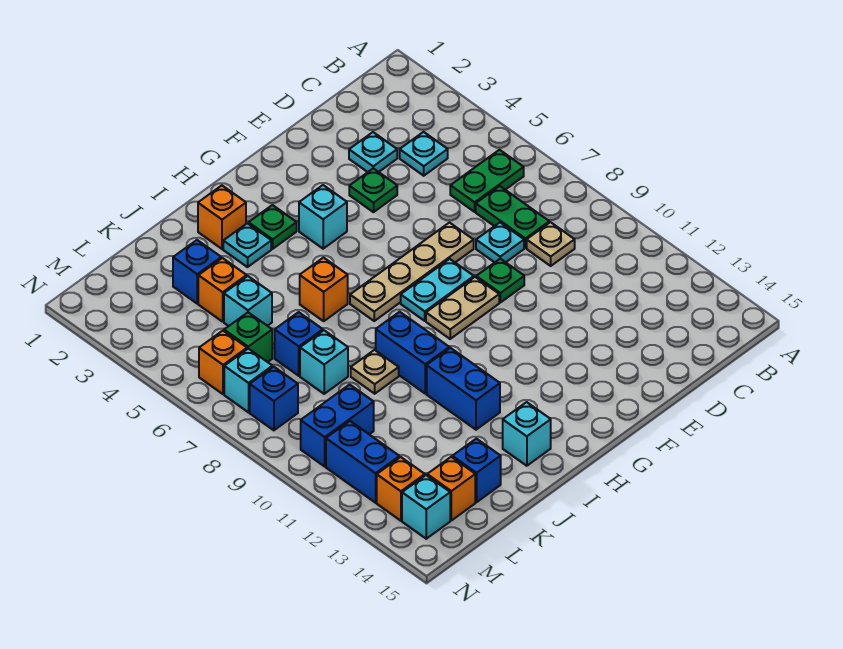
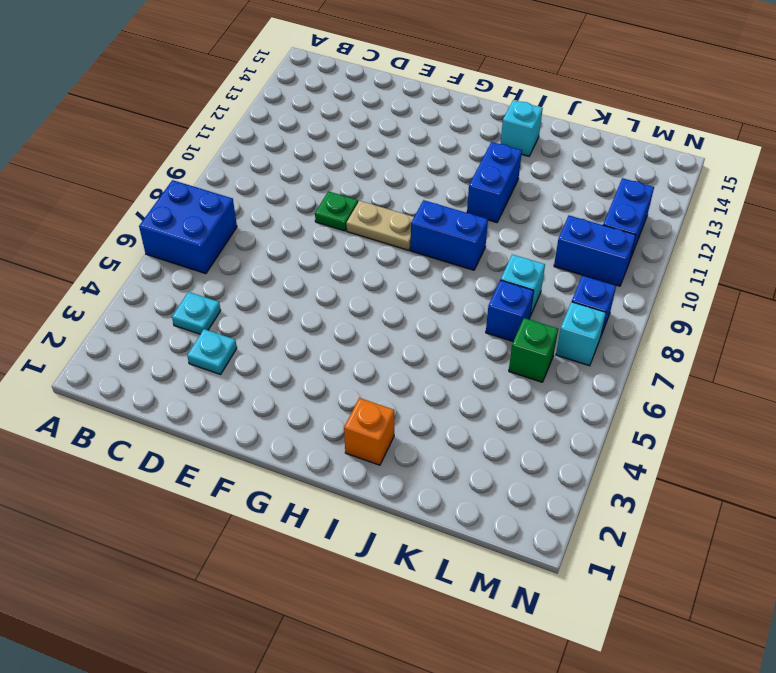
blue 2x2 brick [139,180,237,274] -> green 1x2 plate [450,150,524,212]
blue 1x2 brick [410,200,488,270] -> blue 1x2 brick turned to [376,312,449,393]
none -> green 1x2 plate [476,186,549,248]
none -> tan 1x1 plate [527,222,575,266]
none -> cyan 1x1 plate [476,223,524,262]
none -> green 1x1 plate [349,168,397,212]

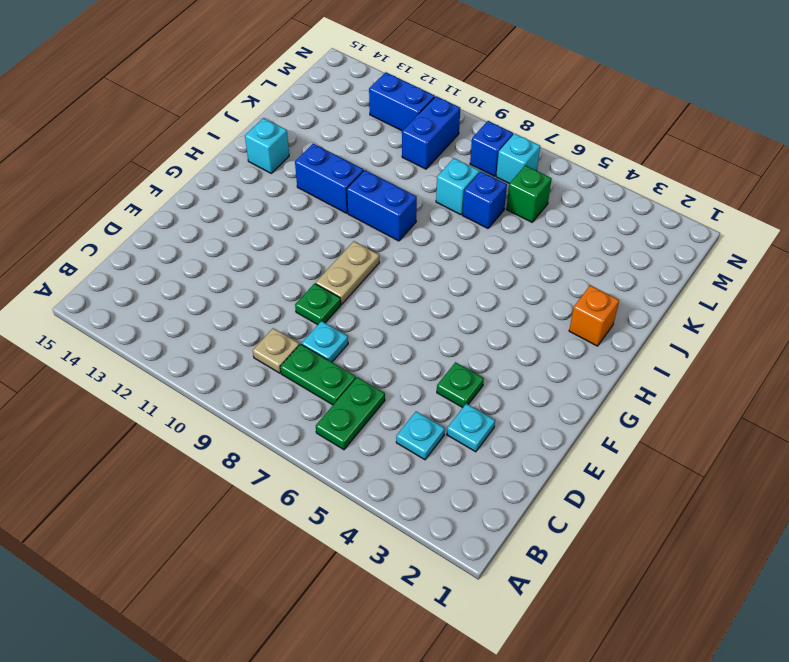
none -> tan 1x4 plate [350,223,474,321]
none -> cyan 1x2 plate [401,259,474,321]
none -> cyan 1x1 brick [299,185,347,249]
none -> green 1x1 plate [249,205,297,249]

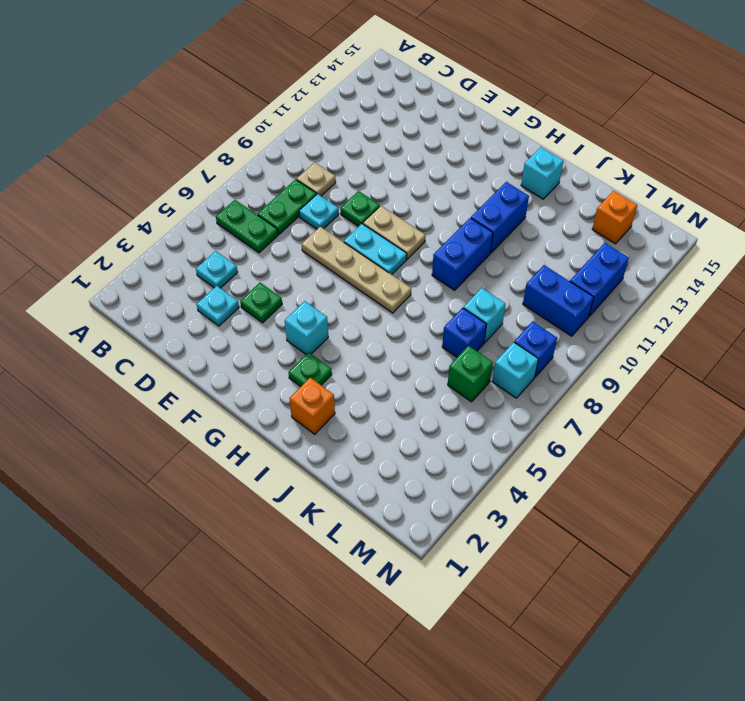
none -> cyan 1x1 plate [223,223,271,267]
none -> orange 1x1 brick [300,258,348,321]
none -> tan 1x1 plate [351,350,399,394]
none -> blue 1x1 brick [173,240,221,303]

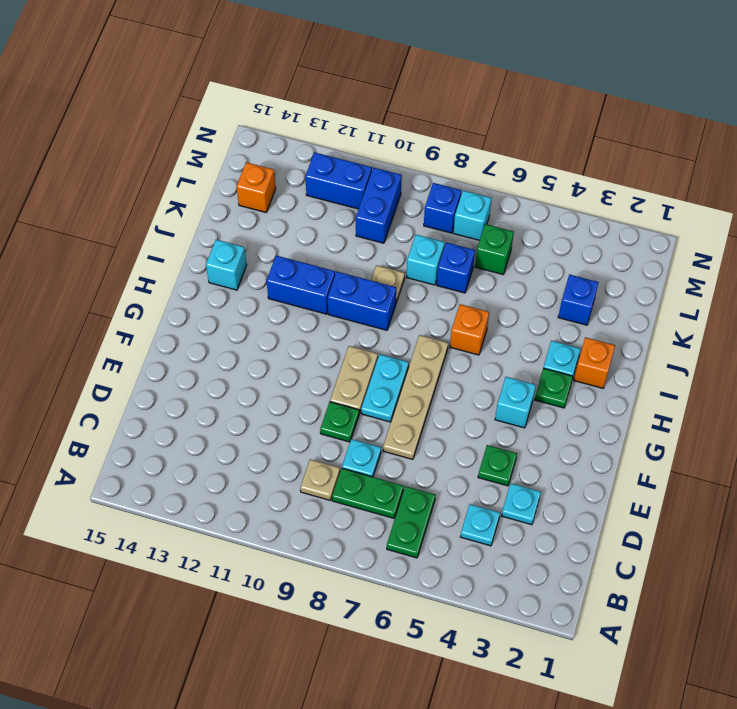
none -> orange 1x1 brick [198,258,247,322]
none -> cyan 1x1 brick [224,276,272,326]
none -> blue 1x1 brick [452,439,501,502]
none -> orange 1x1 brick [199,331,247,394]

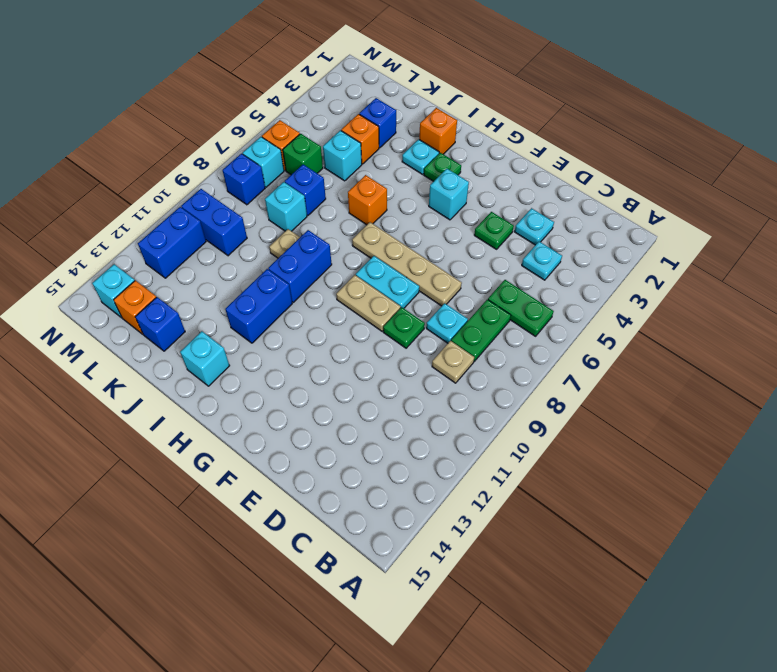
none -> orange 1x1 brick [377,457,425,521]

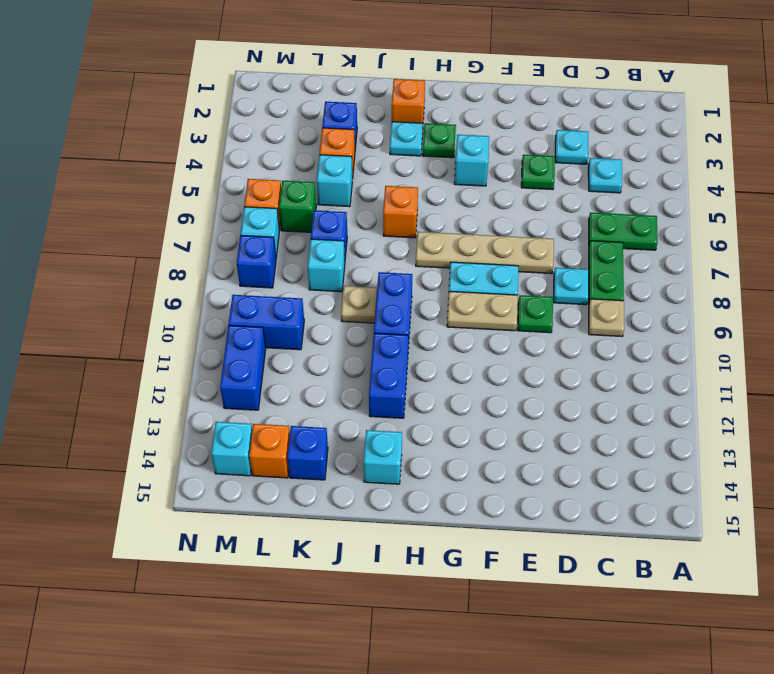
none -> orange 1x1 brick [377,457,425,521]

